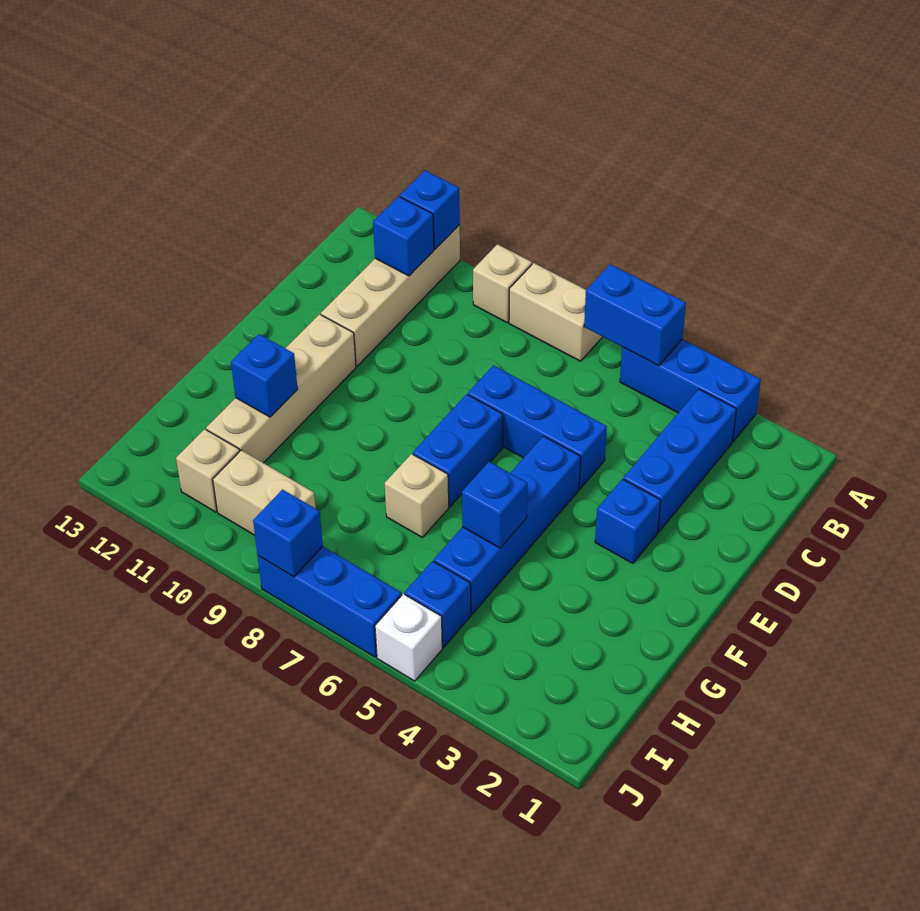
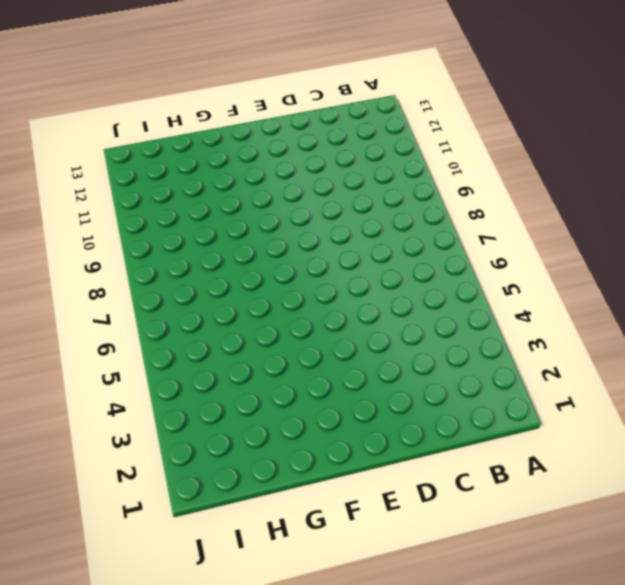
none -> blue 1x3 brick [620,339,761,442]
none -> tan 1x2 brick [509,263,603,361]
none -> tan 1x1 brick [473,244,532,322]

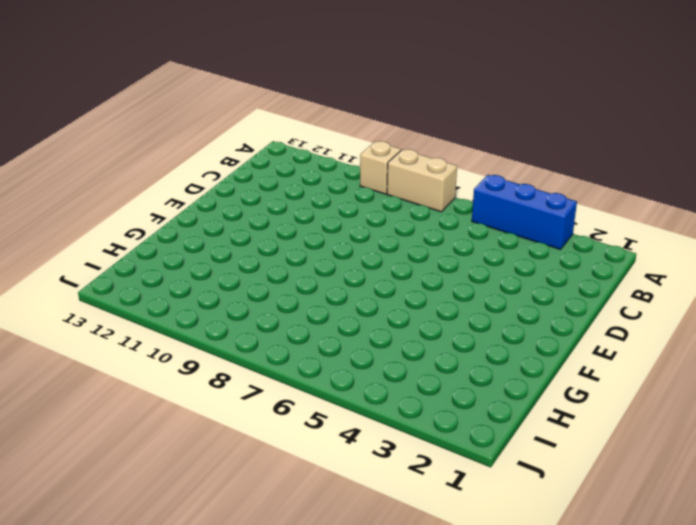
none -> tan 1x4 brick [321,225,460,366]
none -> blue 1x3 brick [623,389,736,532]
none -> blue 1x3 brick [468,365,607,489]

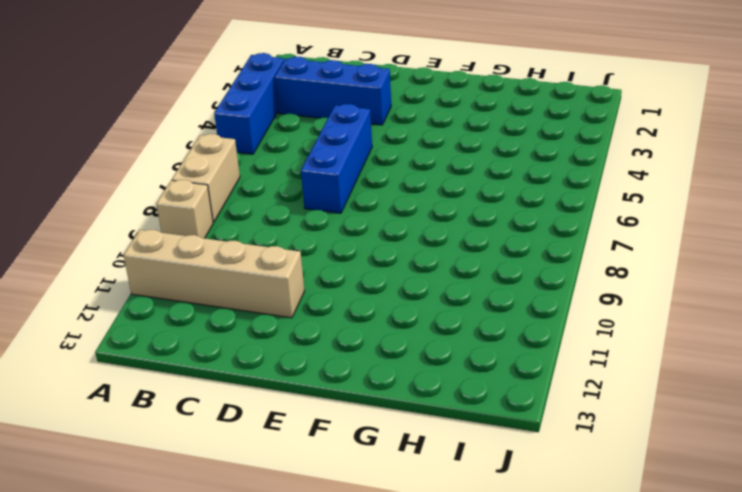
none -> blue 1x1 brick [595,479,661,563]
none -> blue 1x4 brick [434,436,581,614]
none -> blue 1x2 brick [413,394,503,507]

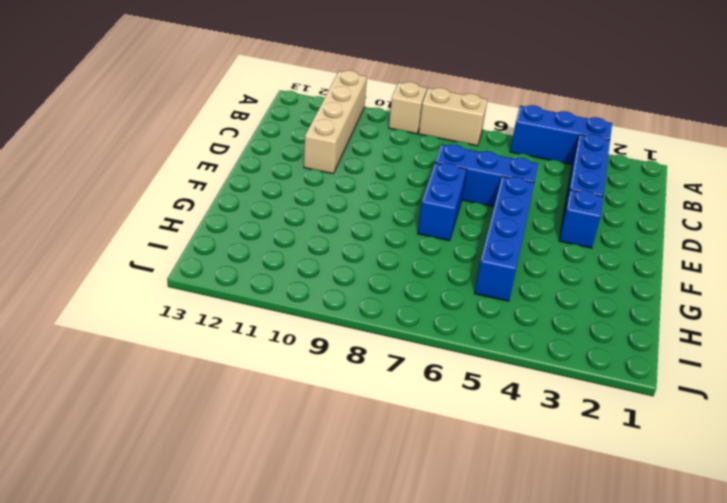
none -> tan 1x4 brick [206,314,356,463]
none -> tan 1x1 brick [385,454,449,537]
none -> blue 1x1 brick [405,561,471,647]

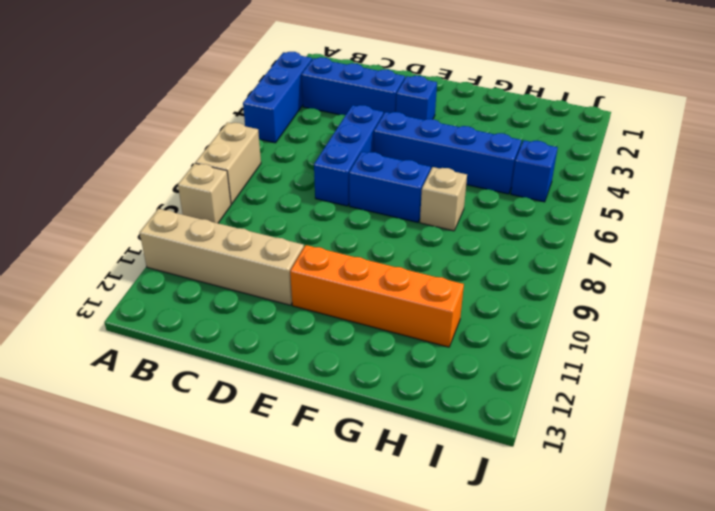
orange 1x4 brick [290,245,464,347] -> tan 1x4 brick [206,314,356,463]
none -> tan 1x2 brick [213,450,316,535]
none -> tan 1x1 brick [176,429,240,512]
none -> white 1x1 brick [375,594,442,681]

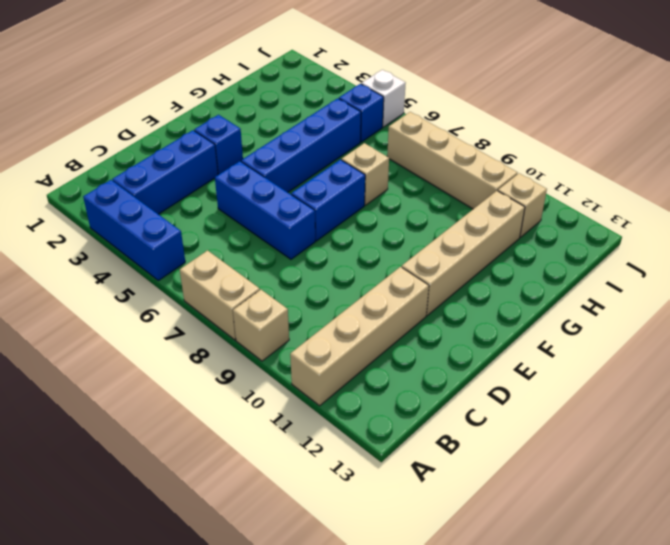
tan 1x4 brick [387,112,517,209] -> tan 1x2 brick [213,450,316,535]
none -> blue 1x3 brick [258,546,402,657]
none -> blue 1x2 brick [584,264,686,366]
none -> blue 1x1 brick [400,171,460,249]

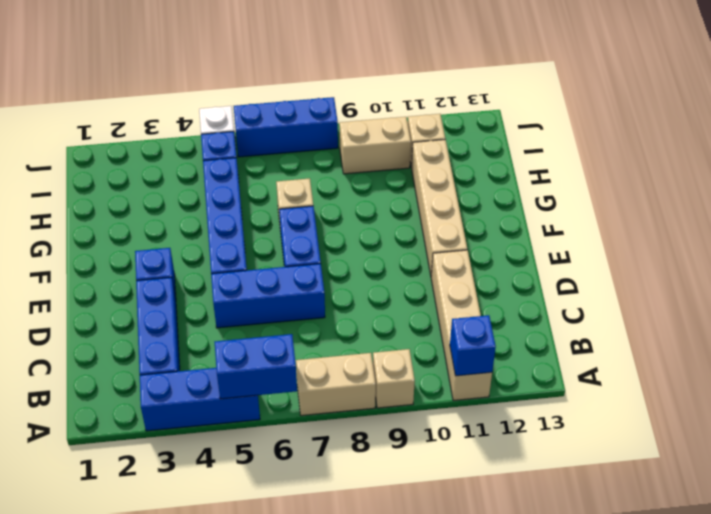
none -> blue 1x1 brick [373,196,434,276]
none -> blue 1x1 brick [462,462,527,548]
none -> blue 1x1 brick [231,334,298,417]

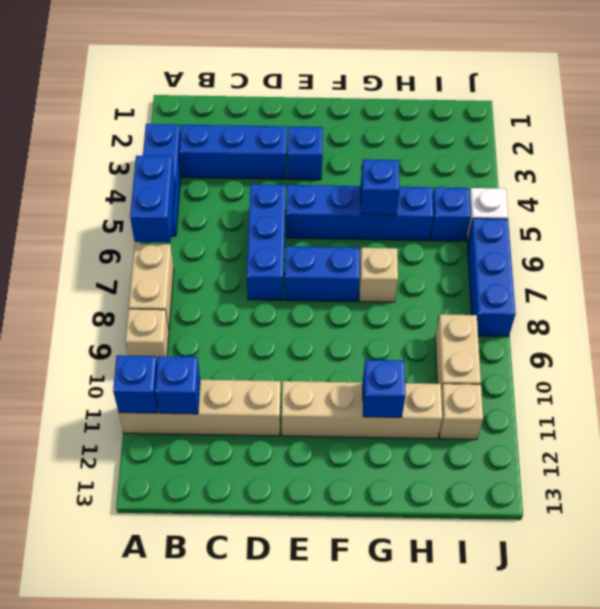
none -> blue 1x1 brick [253,490,323,577]

